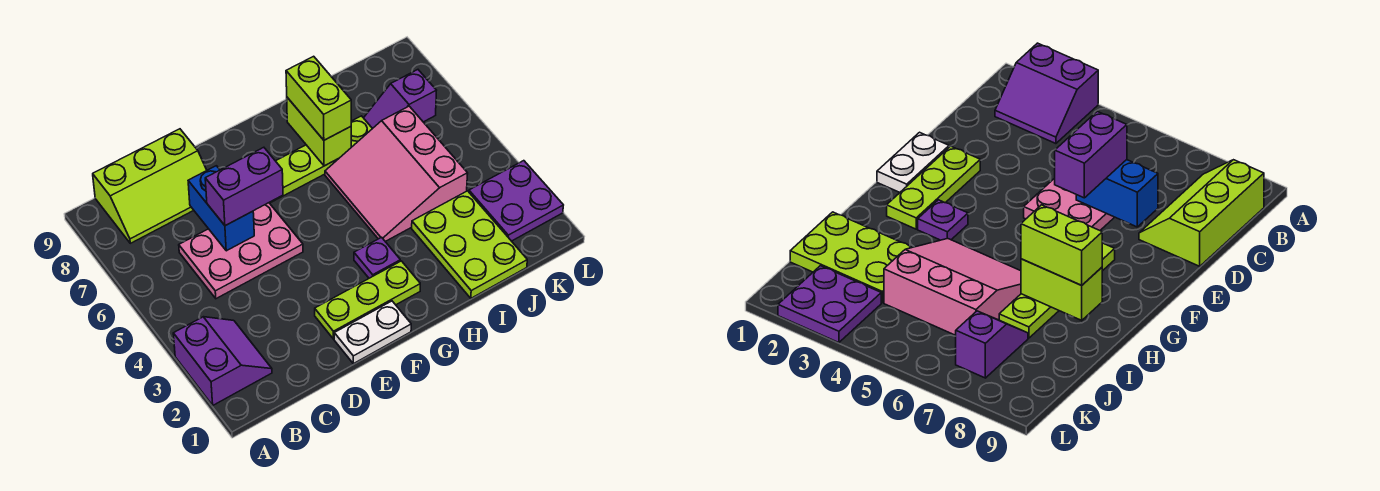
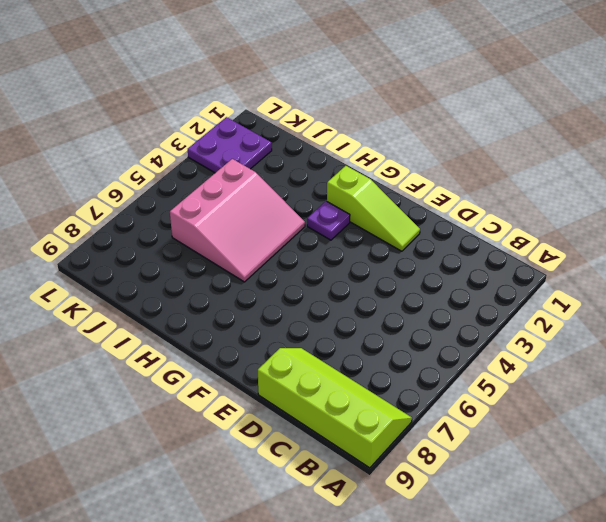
lime 2x4 slope [258,348,412,468] -> lime 2x3 slope [93,129,207,243]
lime 1x3 slope [327,166,420,251] -> lime 1x3 plate [315,261,420,339]
none -> purple 2x2 slope [173,317,272,405]
none -> pink 2x3 plate [179,203,303,299]
none -> white 1x2 plate [334,301,411,364]

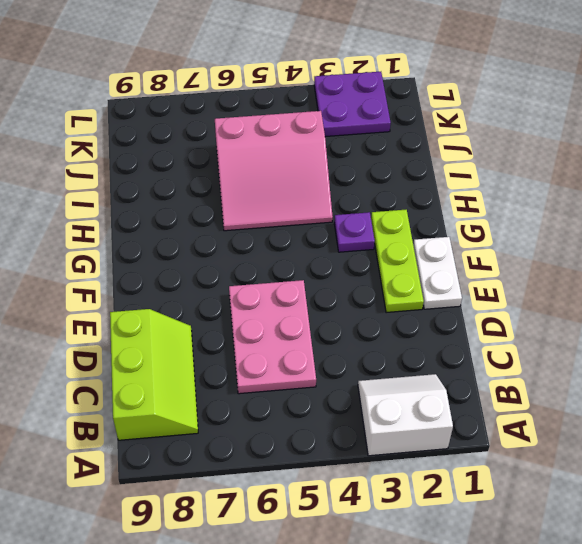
white 2x2 slope [358,374,453,456] -> purple 2x2 slope [173,317,272,405]
none -> lime 1x4 plate [269,116,372,203]
none -> lime 2x3 plate [412,191,527,298]
none -> purple 1x2 slope [364,70,436,129]

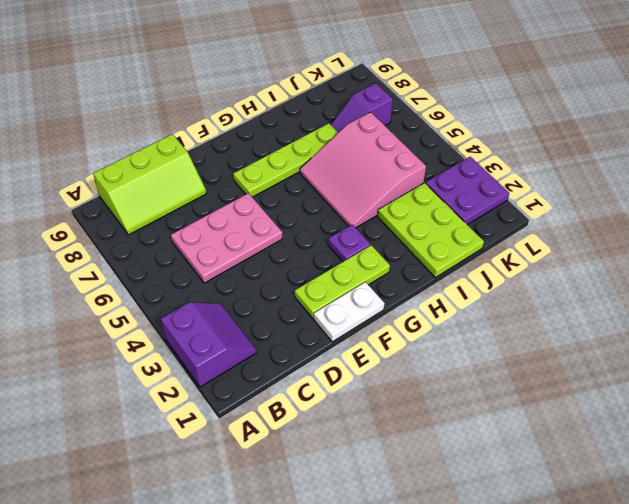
none -> blue 1x2 brick [188,166,254,251]
none -> lime 1x2 brick [287,97,351,166]
none -> purple 1x2 brick [205,147,283,226]

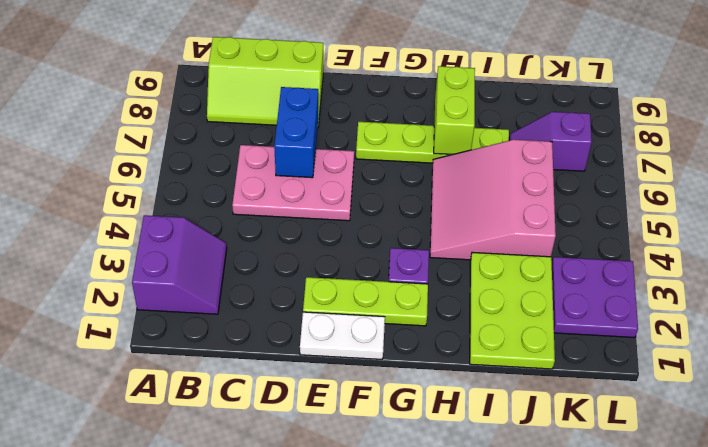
none -> purple 1x2 brick [205,147,283,226]
none -> lime 1x2 brick [286,56,351,140]

